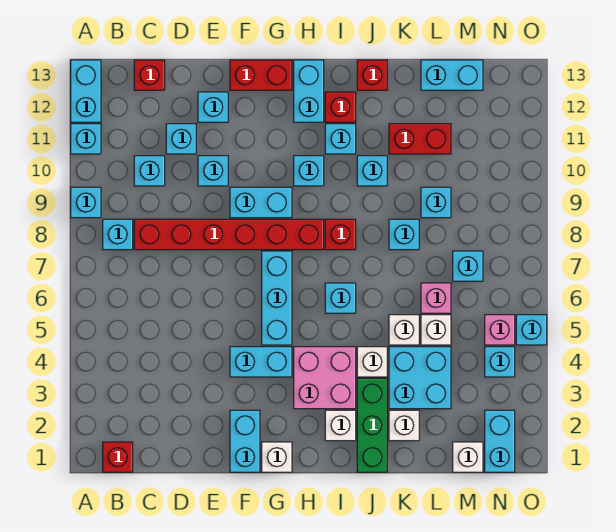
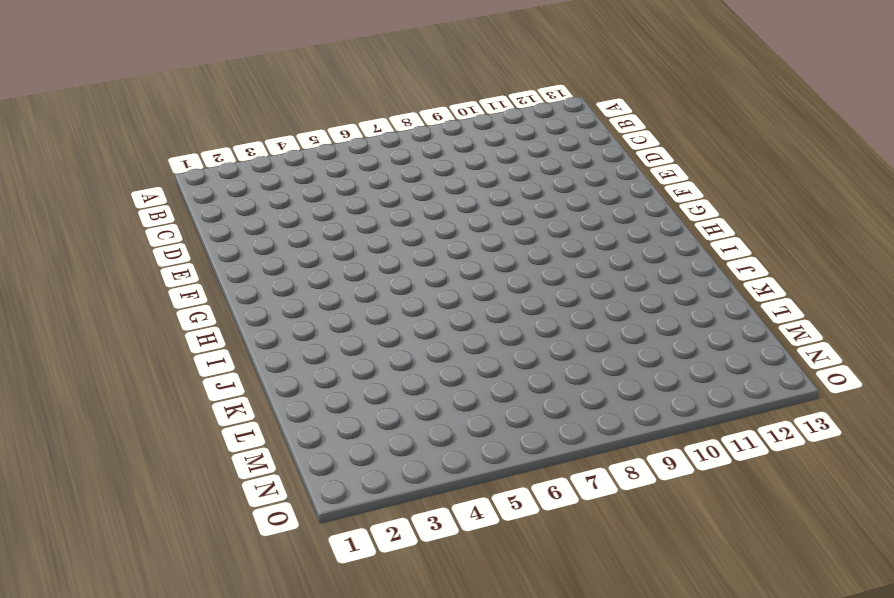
none -> cyan 1x1 brick [71,187,101,218]
none -> cyan 1x1 brick [71,124,101,154]
none -> cyan 1x2 brick [71,60,101,122]
none -> red 1x1 brick [103,442,133,472]

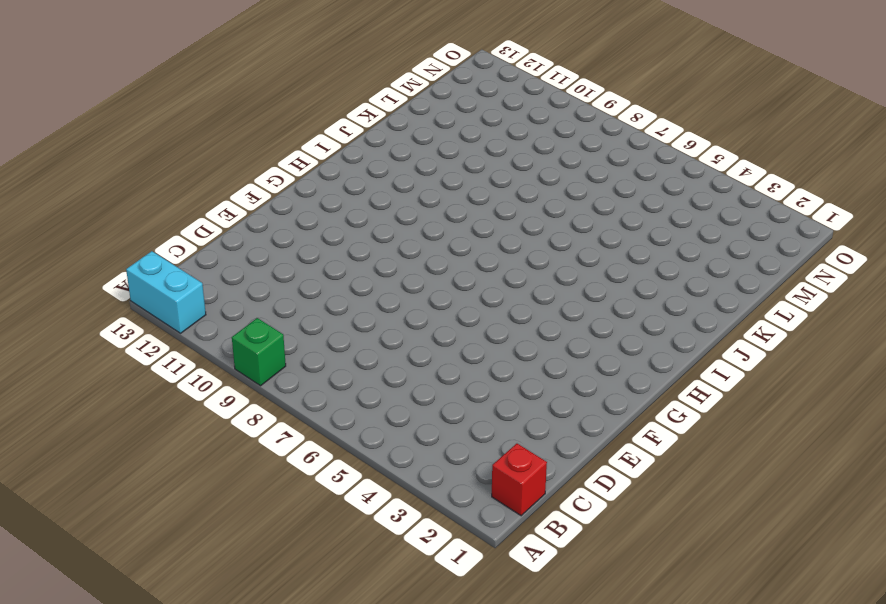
green 1x1 brick [232,318,286,386] -> cyan 1x1 brick [71,187,101,218]
none -> cyan 1x1 brick [71,124,101,154]
none -> cyan 1x1 brick [103,219,133,250]
none -> red 1x6 brick [134,219,324,250]
none -> cyan 1x1 brick [134,156,165,186]

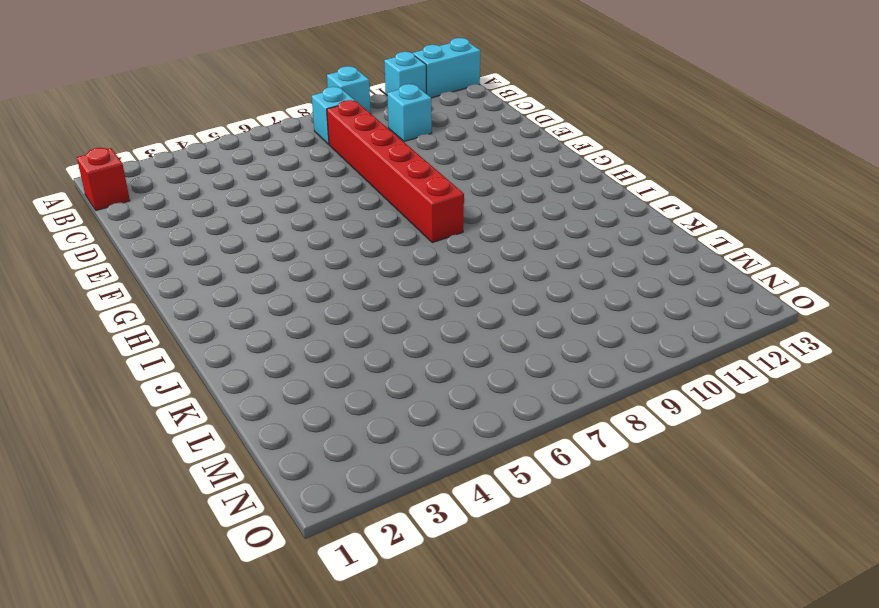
none -> red 1x1 brick [134,60,165,90]
none -> cyan 1x1 brick [166,124,196,154]
none -> cyan 1x1 brick [198,156,228,186]
none -> cyan 1x1 brick [198,92,228,122]

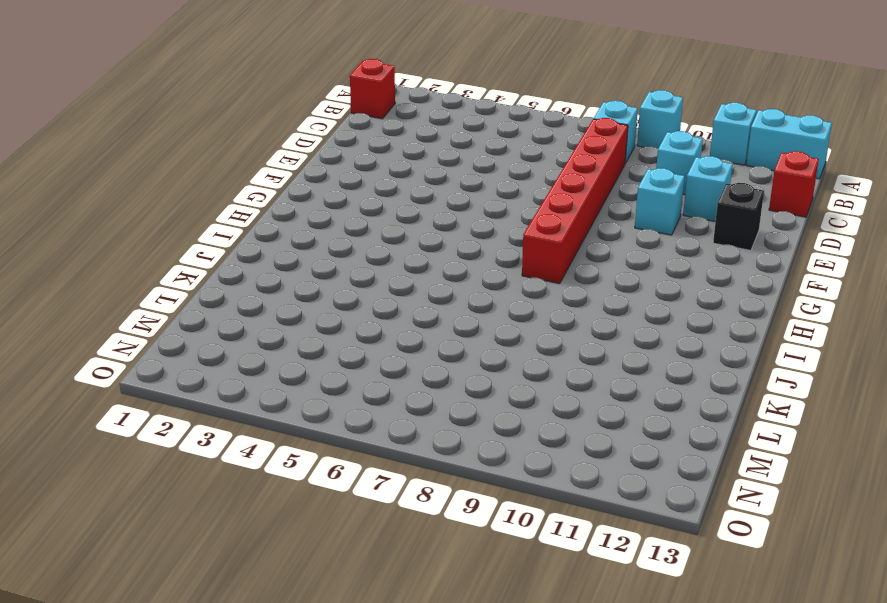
black 1x1 brick [713,183,764,251] -> cyan 1x1 brick [198,92,228,122]
none -> cyan 1x2 brick [230,410,260,472]
none -> cyan 1x2 brick [230,347,292,377]
none -> cyan 1x2 brick [230,187,292,218]
none -> red 1x2 brick [230,60,292,90]

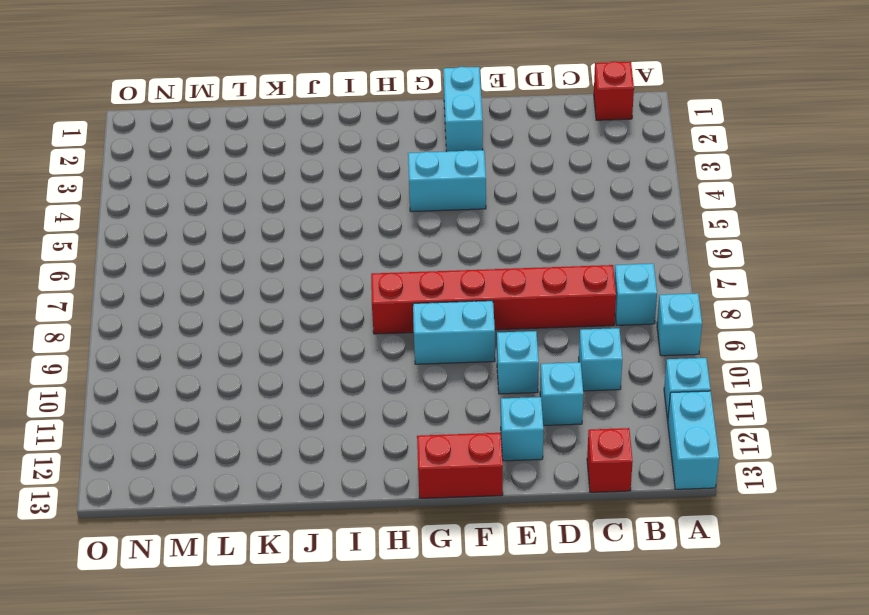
none -> white 1x1 brick [262,442,292,472]
none -> cyan 1x3 brick [262,251,292,345]
none -> pink 2x2 brick [294,347,356,409]
none -> cyan 1x1 brick [294,156,324,186]

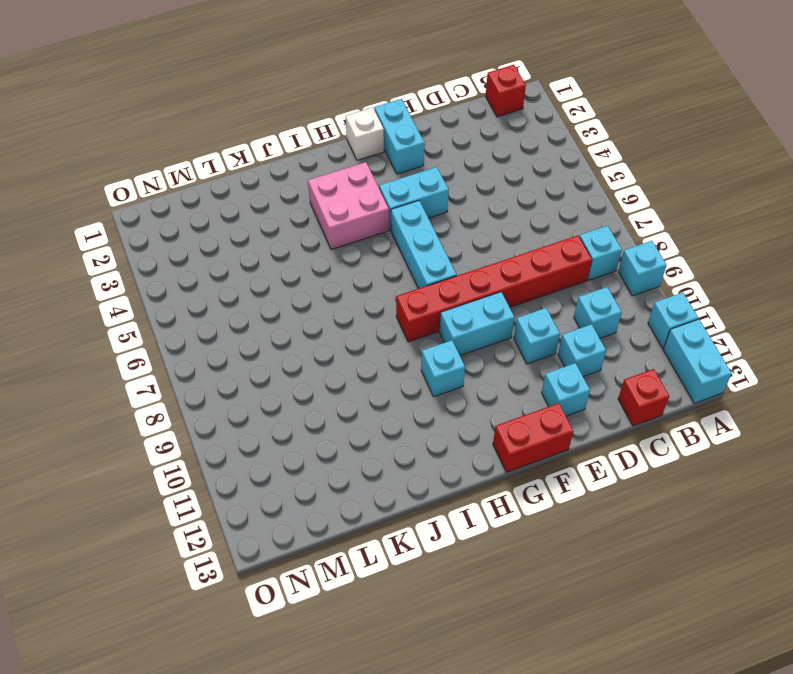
none -> cyan 1x2 brick [294,60,324,122]
none -> white 1x1 brick [325,410,356,441]
none -> cyan 1x1 brick [325,283,356,313]
none -> red 1x1 brick [325,219,356,250]

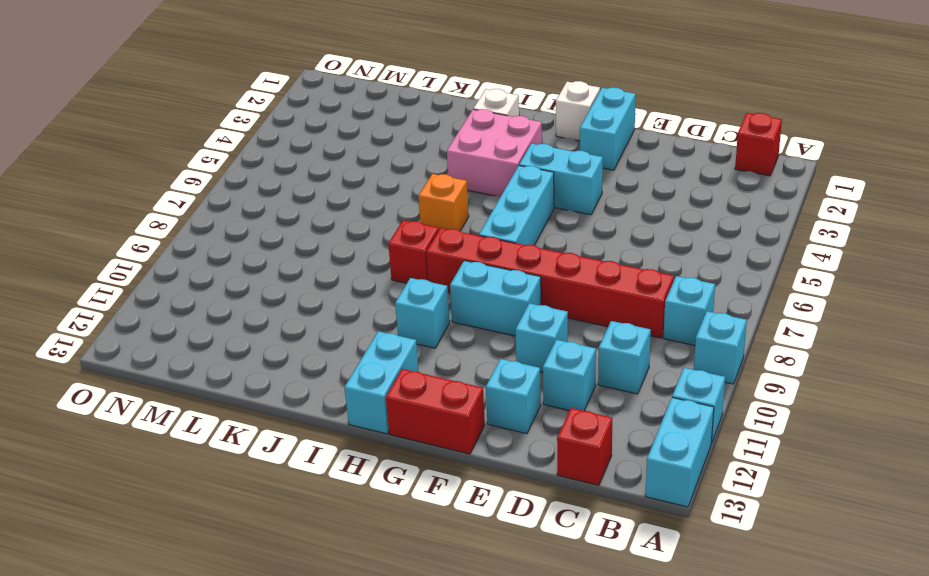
orange 1x1 brick [418,174,469,231] -> cyan 1x1 brick [325,283,356,313]
none -> cyan 1x1 brick [325,124,356,154]
none -> red 1x1 brick [325,92,356,122]
none -> green 1x3 brick [357,378,387,472]
none -> white 1x1 brick [357,347,387,377]

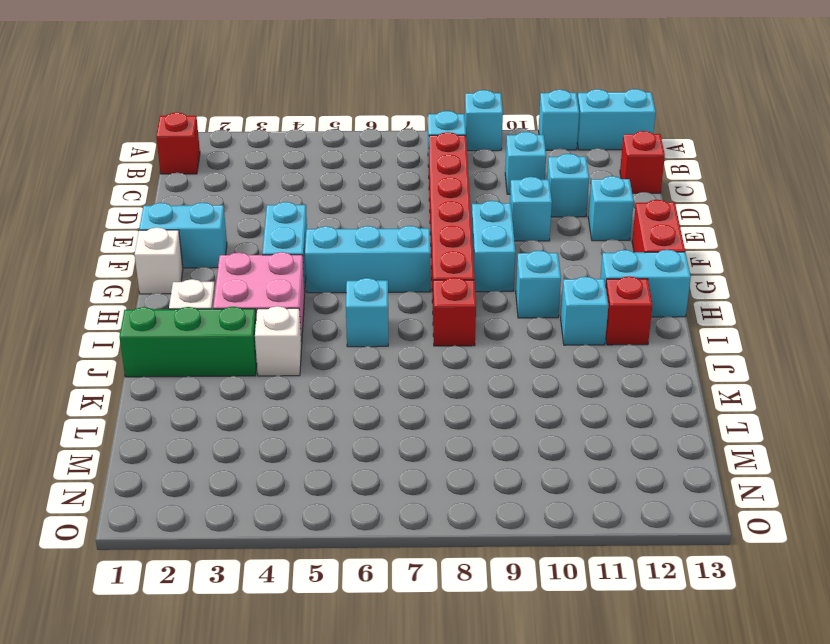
none -> cyan 1x1 brick [357,156,387,186]
none -> red 1x1 brick [357,60,387,90]
none -> white 1x1 brick [389,410,419,441]
none -> cyan 2x2 brick [389,347,451,409]

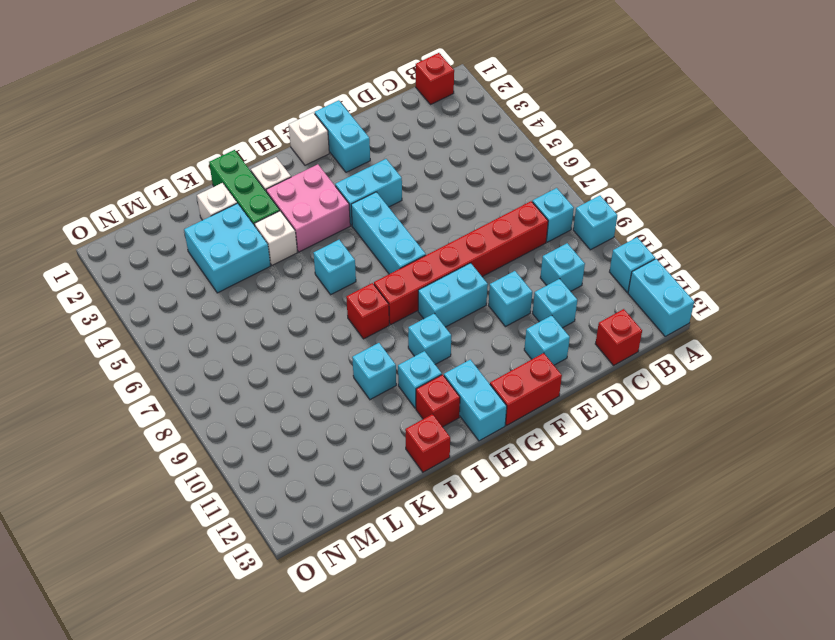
none -> white 1x1 brick [389,315,419,345]
none -> cyan 1x1 brick [389,219,419,250]
none -> red 1x2 brick [389,124,451,154]
none -> white 1x1 brick [421,315,451,345]

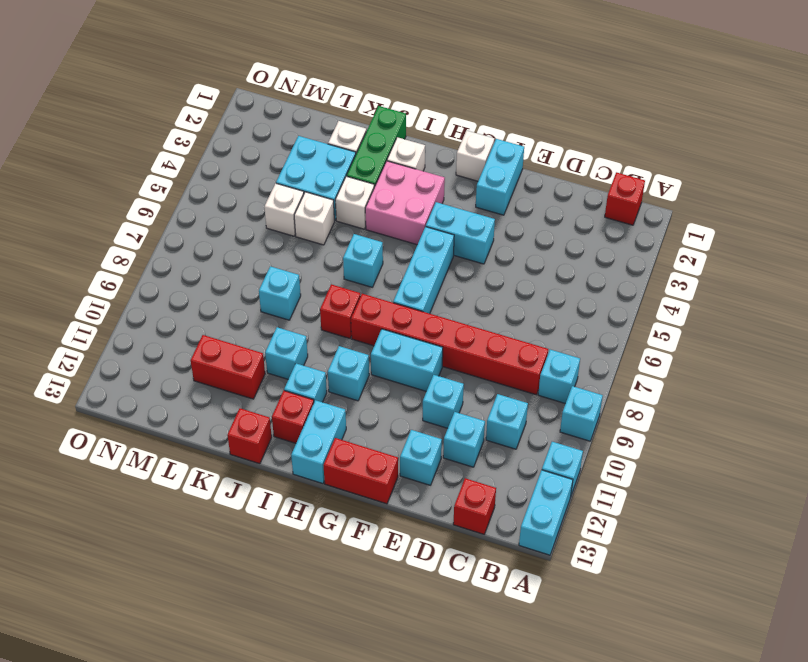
none -> pink 1x1 brick [421,283,451,313]
none -> cyan 1x1 brick [421,187,451,218]
none -> cyan 1x2 brick [421,60,483,90]
none -> white 1x1 brick [453,442,483,472]

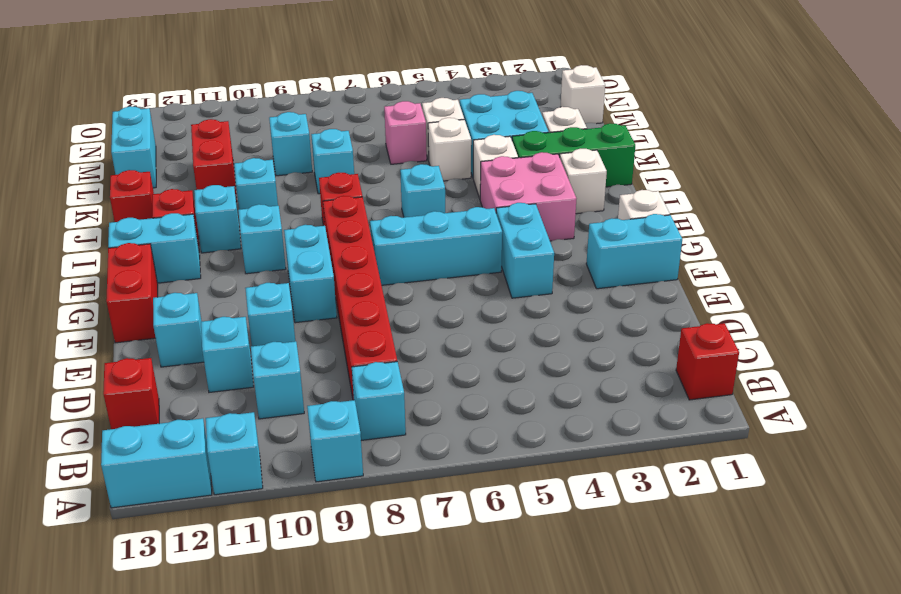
none -> cyan 1x1 brick [453,251,483,281]
none -> cyan 1x2 brick [485,410,515,472]
none -> cyan 1x1 brick [485,347,515,377]
none -> pink 1x1 brick [485,315,515,345]

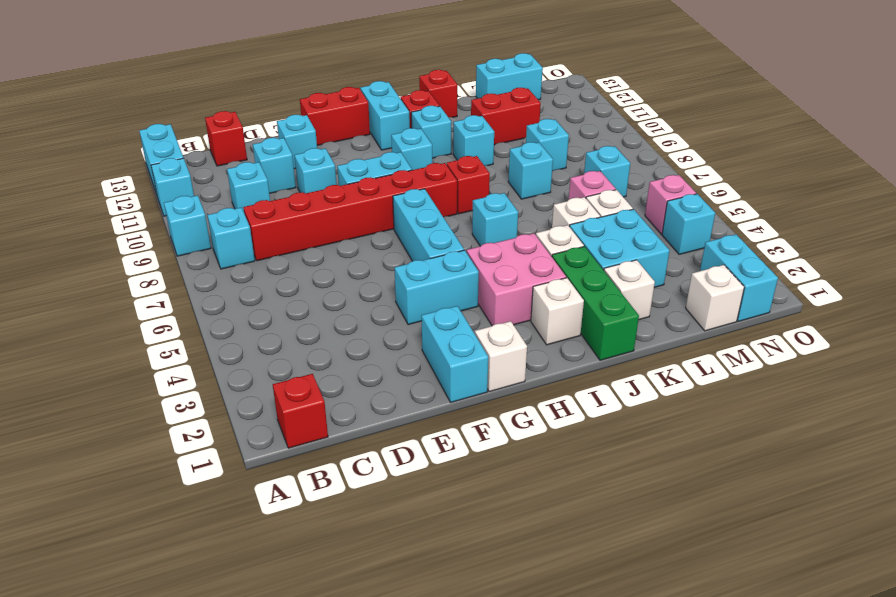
none -> cyan 1x1 brick [516,315,547,345]

